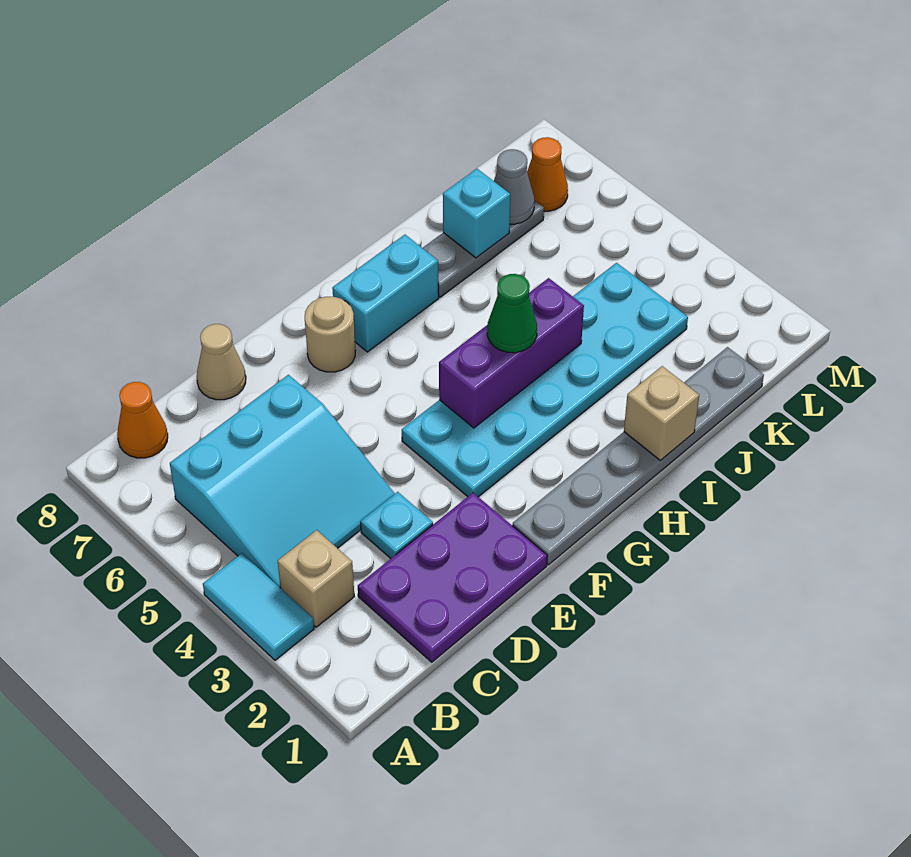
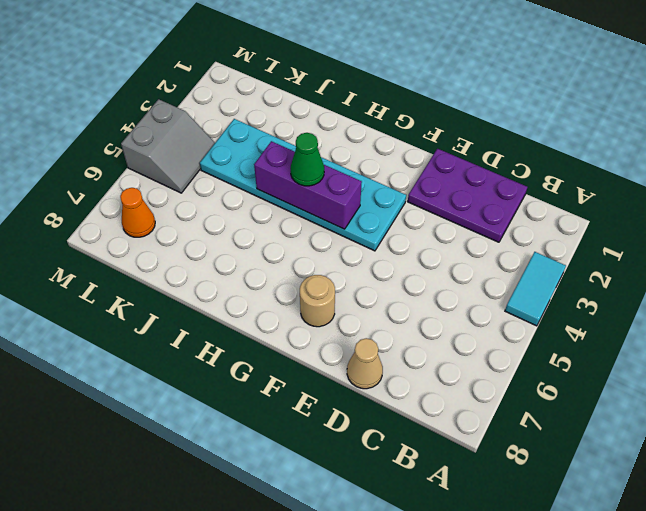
grey 2x2 slope [121,99,215,193] -> none
none -> tan 1x1 brick [278,530,354,627]
none -> cyan 3x3 slope [170,375,395,587]
none -> orange 1x1 cone [117,382,168,458]

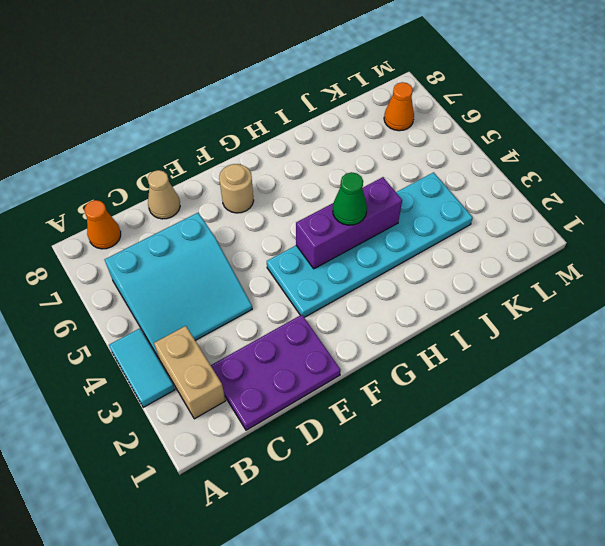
tan 1x2 brick [154,326,226,419] -> tan 1x1 brick [278,530,354,627]
none -> cyan 1x1 plate [360,492,433,558]
none -> grey 1x6 plate [512,347,764,565]
none -> cyan 1x2 brick [332,235,439,352]

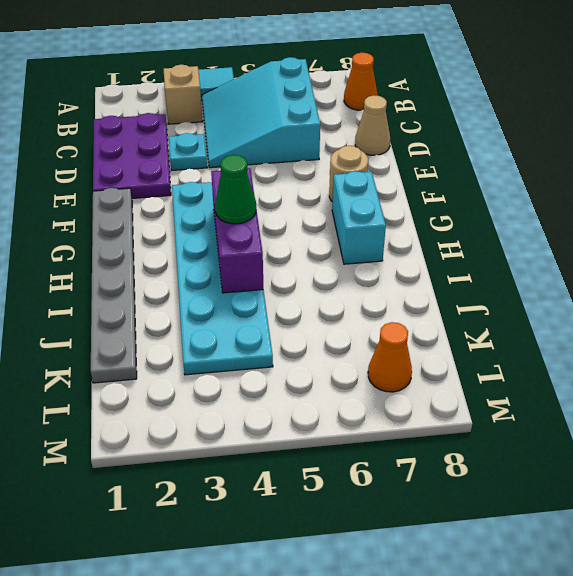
none -> grey 1x3 plate [423,200,544,297]
none -> tan 1x1 brick [624,366,699,461]
none -> cyan 1x1 brick [443,169,510,258]

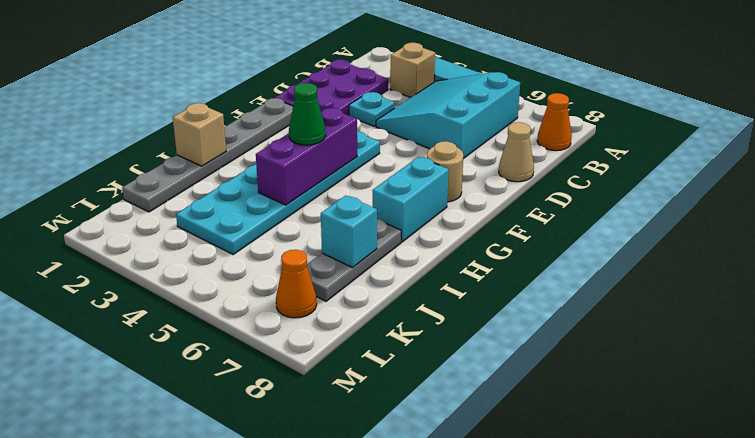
none -> grey 1x1 cone [494,149,534,224]

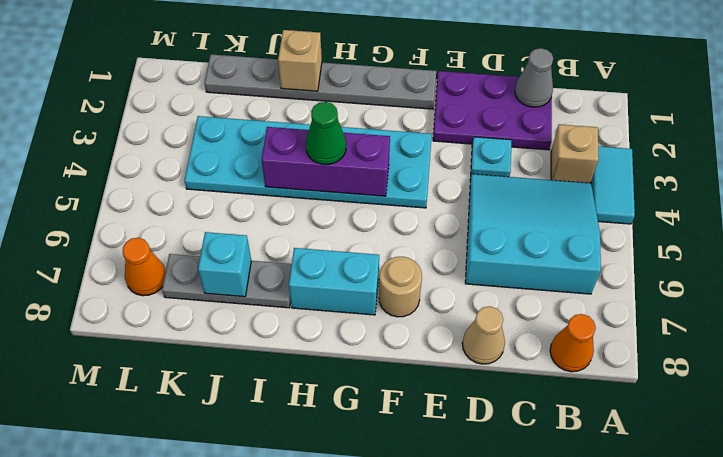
grey 1x1 cone [515,48,553,107] -> grey 1x1 cone moved to [494,149,534,224]

